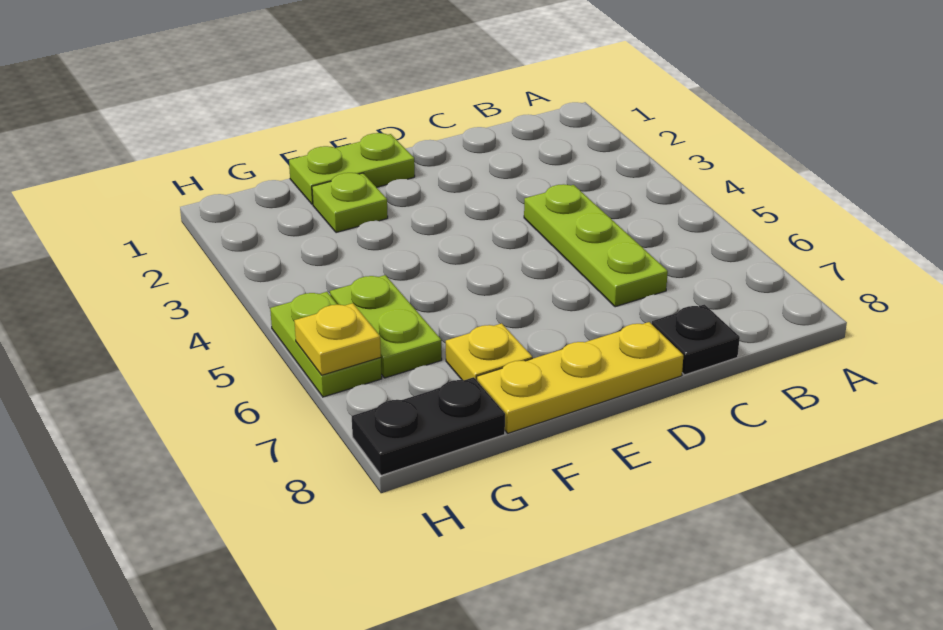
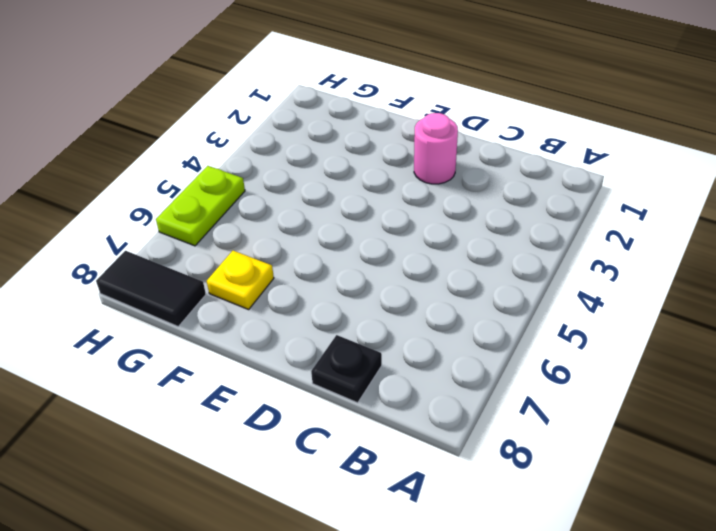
pink 1x1 round brick [414,113,458,184] -> none
black 1x2 tile [96,251,206,326] -> black 1x2 plate [352,377,505,475]
none -> lime 1x3 plate [524,184,668,307]
none -> yellow 1x3 plate [477,322,683,433]

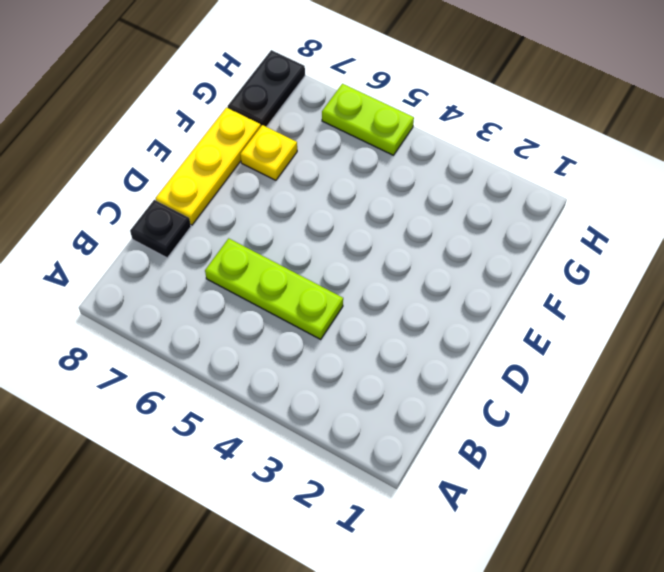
none -> lime 1x2 plate [289,133,415,204]
none -> lime 1x1 plate [312,173,388,233]

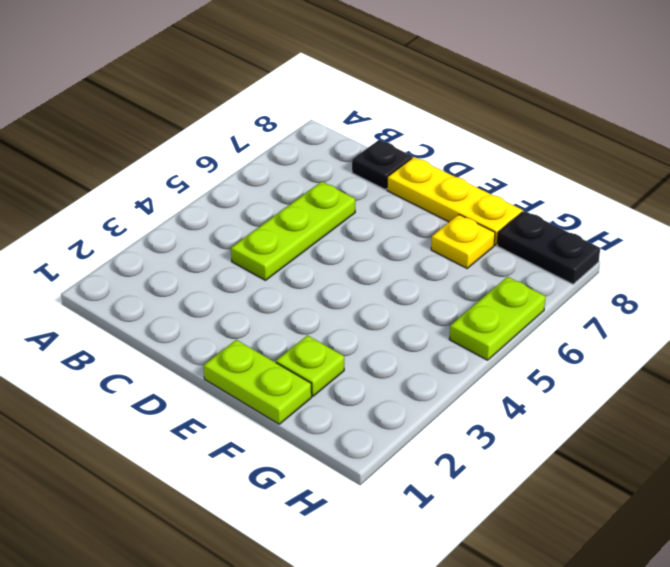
none -> lime 1x2 plate [330,275,442,378]
none -> yellow 1x1 plate [294,303,381,375]

